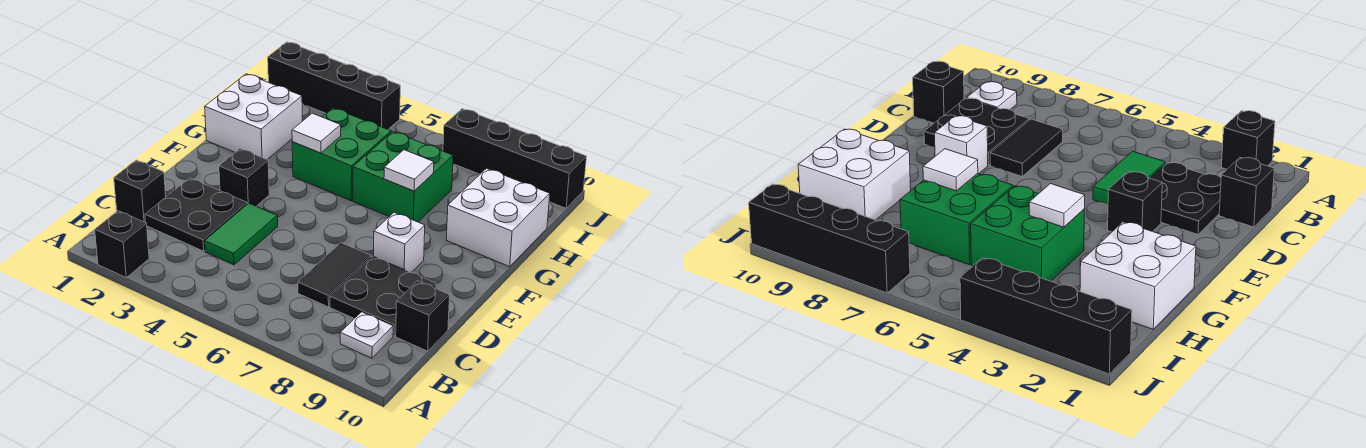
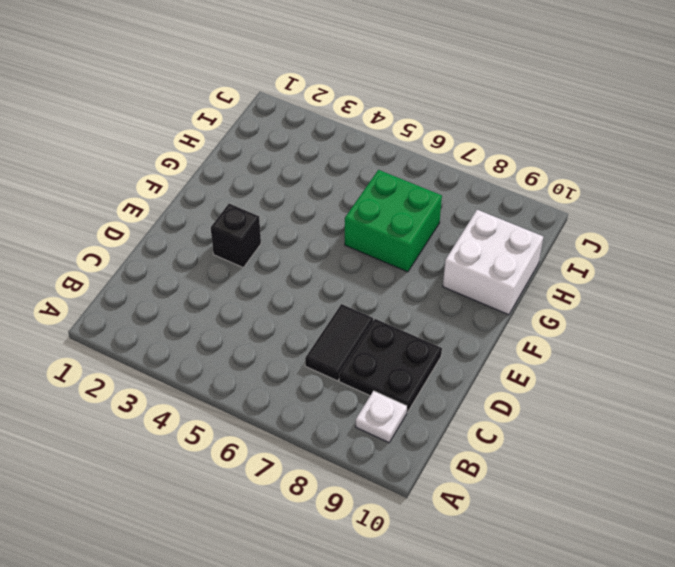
none -> black 1x1 brick [95,211,149,278]
none -> black 1x1 brick [114,160,166,223]
none -> black 2x2 plate [145,178,247,251]

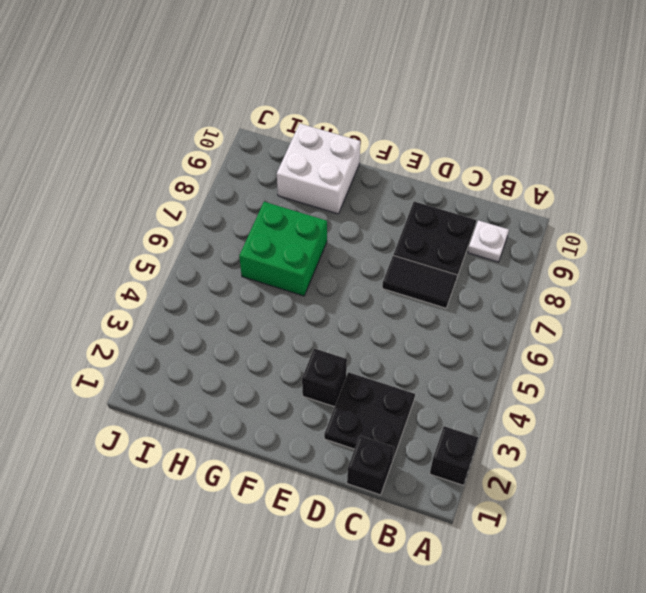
none -> green 1x2 tile [205,203,278,265]
none -> black 1x1 brick [396,281,450,351]
none -> white 1x1 brick [374,212,425,272]

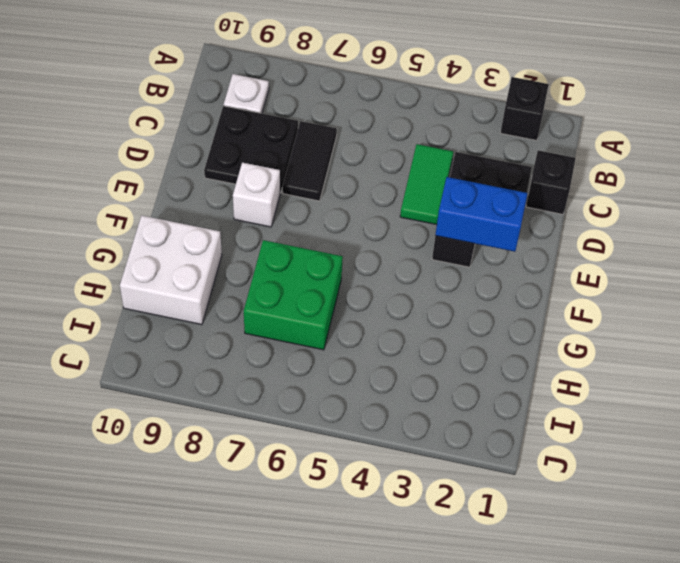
blue 1x2 brick [435,177,528,252] -> none
none -> black 1x1 brick [396,281,450,351]
none -> white 2x2 brick [205,74,303,159]
none -> green 2x2 brick [292,108,391,201]

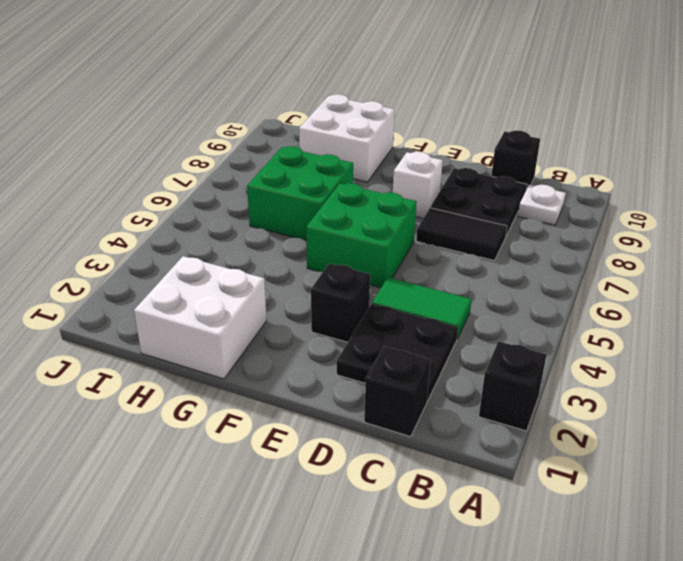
green 2x2 brick [306,183,417,288] -> green 2x2 brick moved to [292,108,391,201]
none -> black 1x4 brick [268,42,400,129]
none -> black 1x4 brick [443,109,587,208]
none -> white 1x1 tile [292,113,341,153]

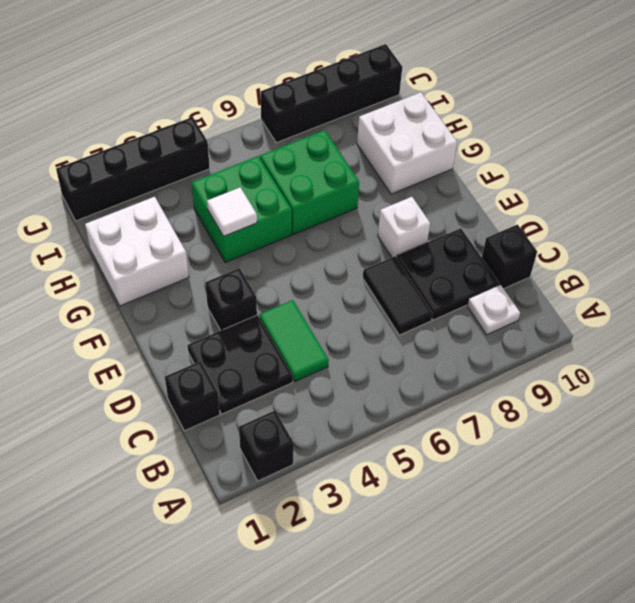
none -> white 1x1 tile [384,150,434,191]

